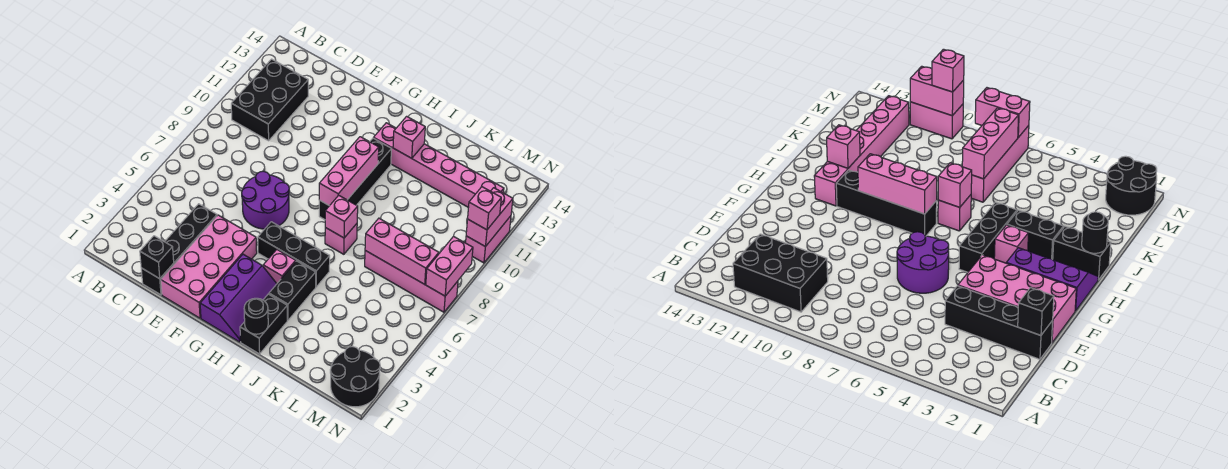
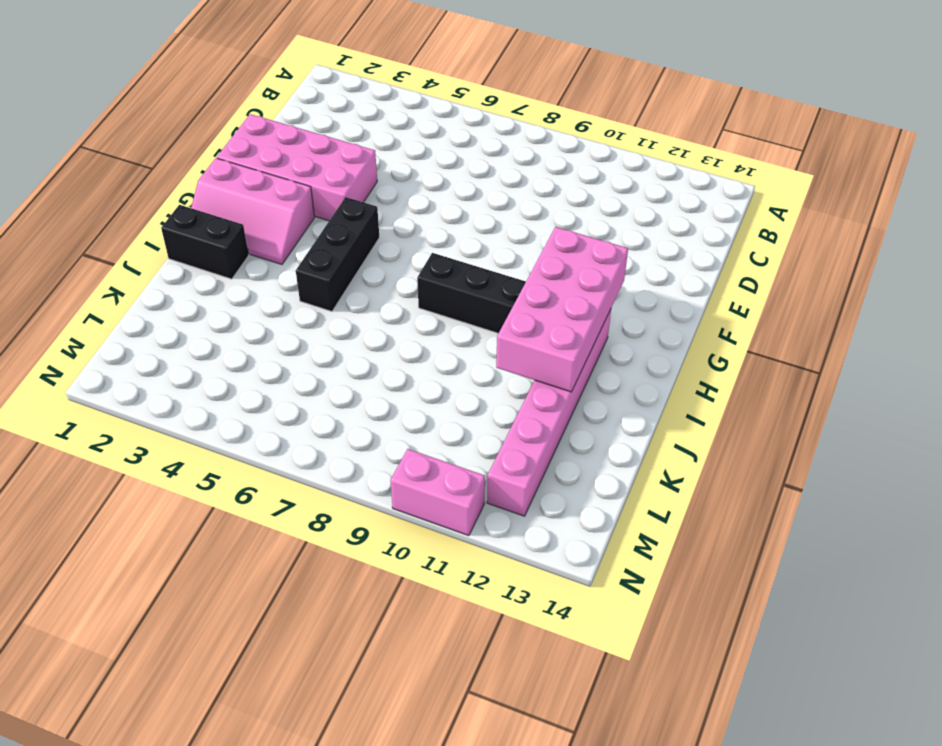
pink 2x3 slope [191,158,315,264] -> purple 2x3 slope [200,254,277,342]
pink 2x4 brick [496,227,628,392] -> pink 1x1 brick [393,116,425,158]
none -> black 2x3 brick [231,59,308,141]
none -> black 1x4 brick [141,204,217,295]
none -> purple 2x2 round brick [242,171,289,229]

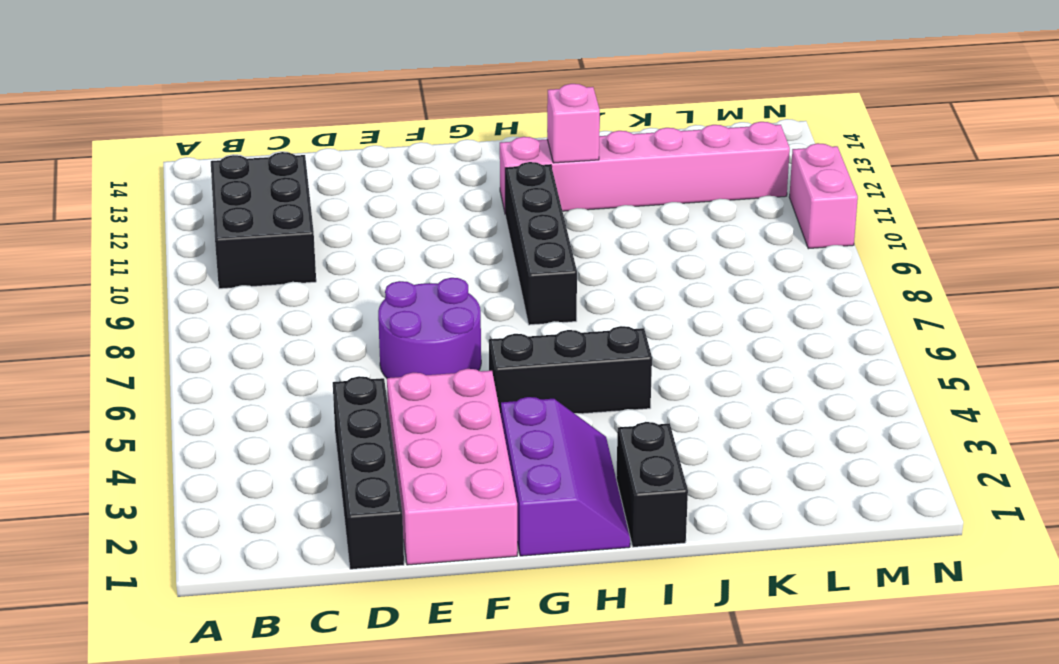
none -> pink 1x1 brick [263,250,296,283]
none -> black 1x2 brick [269,261,316,320]
none -> pink 1x1 brick [325,224,357,254]

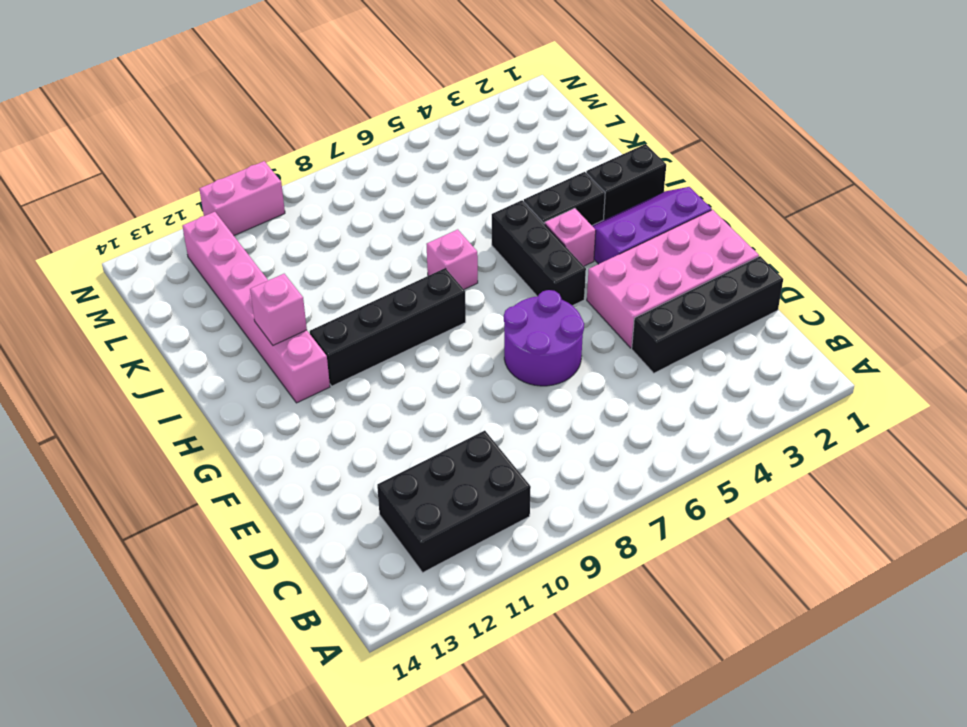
none -> pink 1x4 brick [365,251,458,312]
none -> black 2x2 round brick [330,347,380,407]
none -> black 1x1 brick [140,236,174,279]

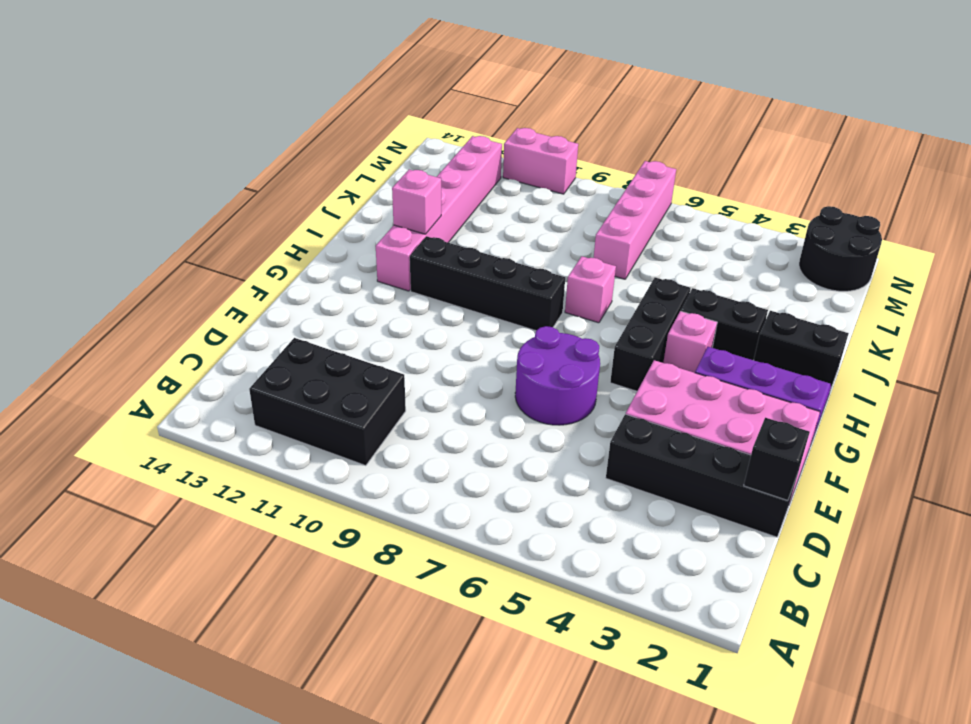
none -> pink 1x3 brick [319,137,379,206]
none -> black 1x1 round brick [244,298,268,334]
none -> pink 1x1 brick [325,195,358,238]

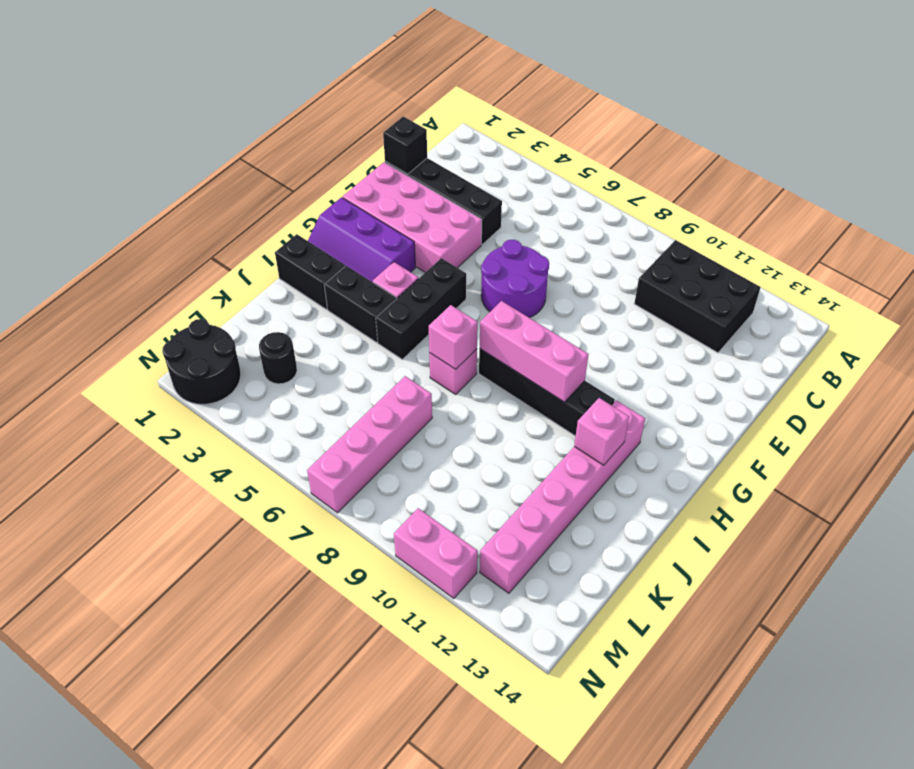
black 1x1 round brick [259,332,297,384] -> black 1x1 round brick moved to [244,298,268,334]
none -> pink 1x3 brick [365,218,439,284]
none -> pink 1x2 brick [426,236,473,296]
none -> pink 1x2 brick [466,188,513,247]

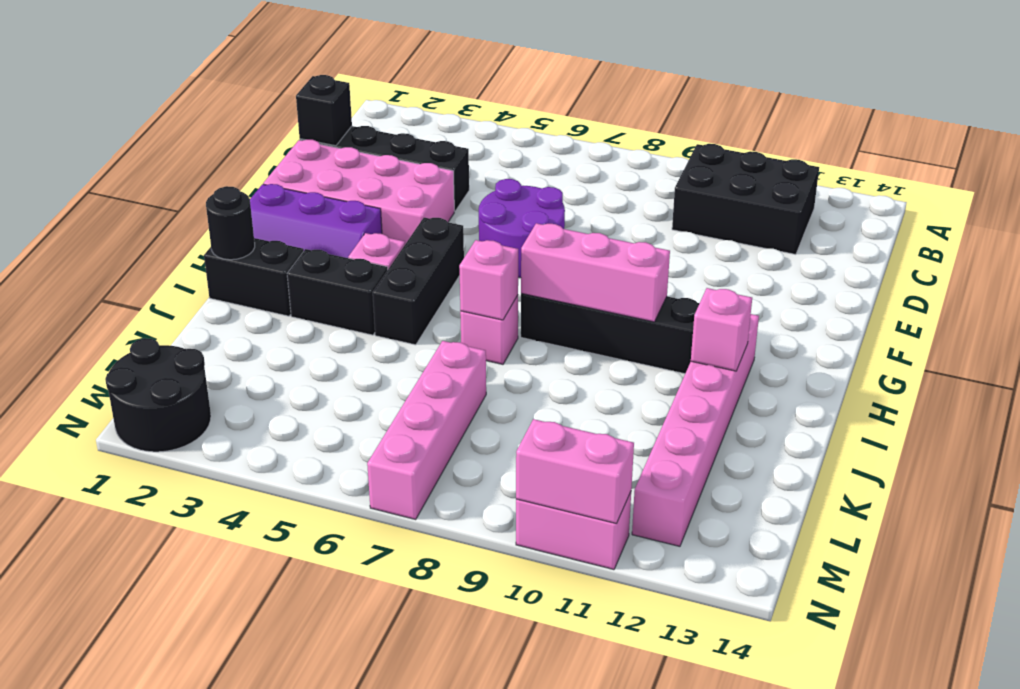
none -> pink 1x3 brick [365,218,439,284]
none -> pink 1x2 brick [426,236,473,296]
none -> pink 1x1 brick [468,187,501,230]

